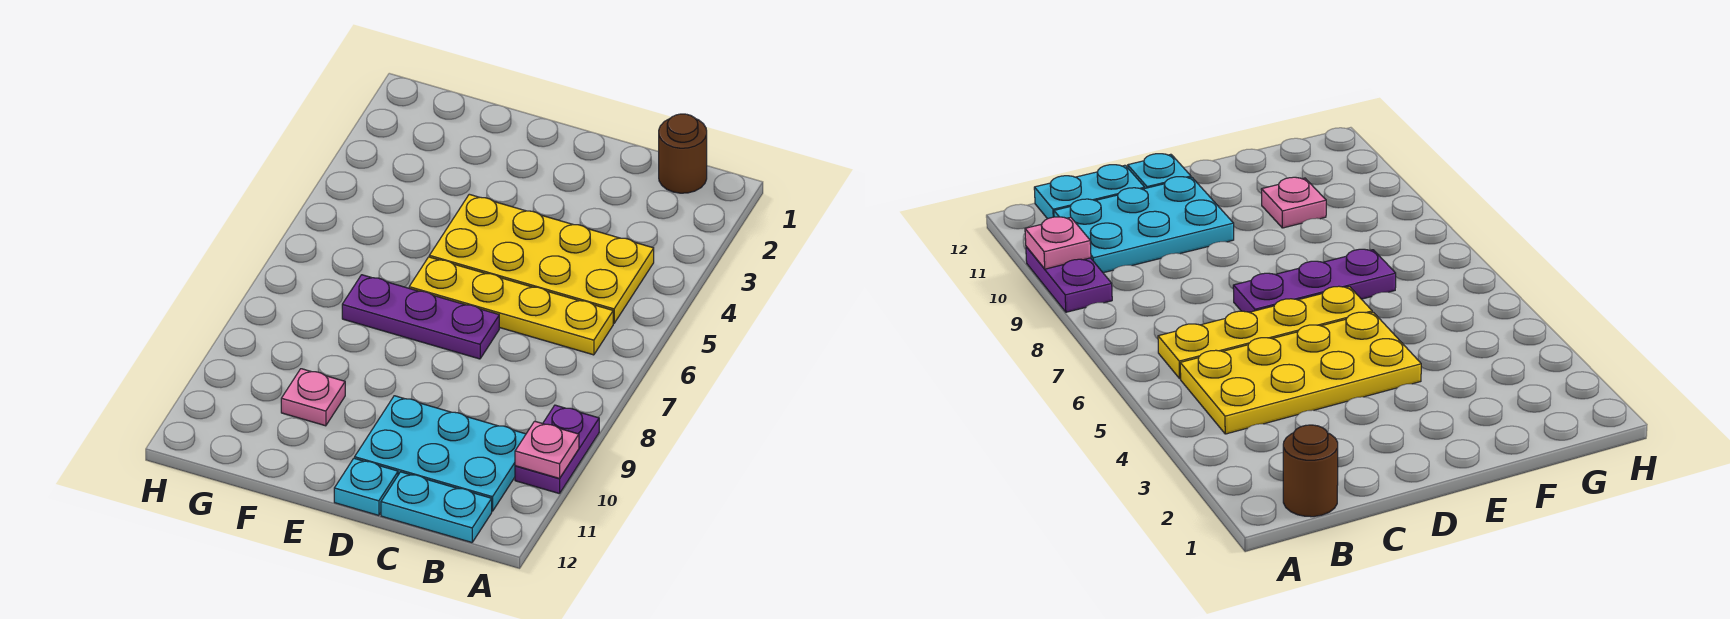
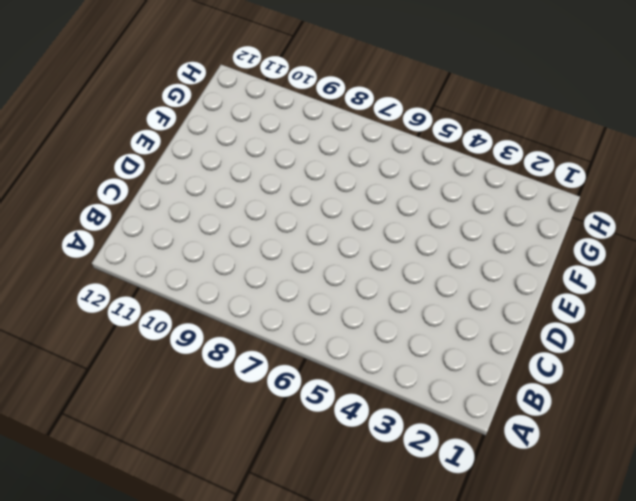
none -> purple 1x2 plate [515,405,599,494]
none -> brown 1x1 round brick [659,114,707,193]

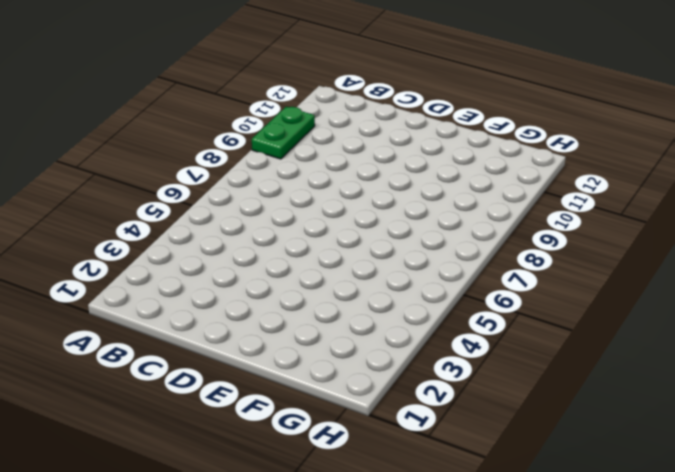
green 1x2 plate [252,107,315,159] -> purple 1x2 plate [515,405,599,494]
none -> brown 1x1 round brick [659,114,707,193]
none -> yellow 2x4 plate [429,194,654,323]

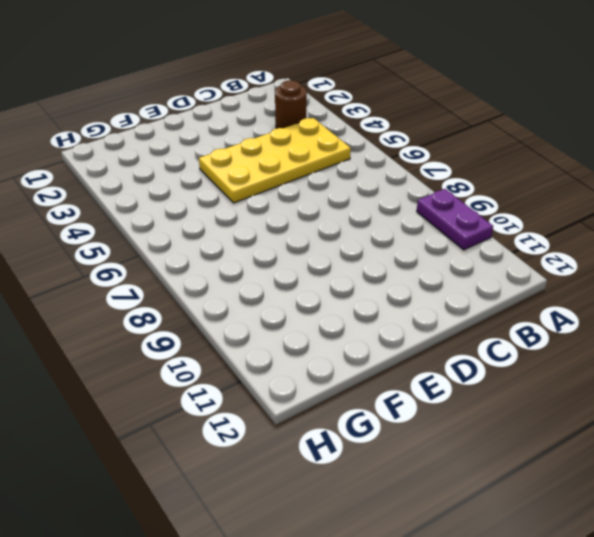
brown 1x1 round brick [275,80,307,128] -> brown 1x1 round brick moved to [659,114,707,193]
none -> yellow 1x4 plate [409,257,613,355]
none -> cyan 2x3 plate [355,396,526,511]

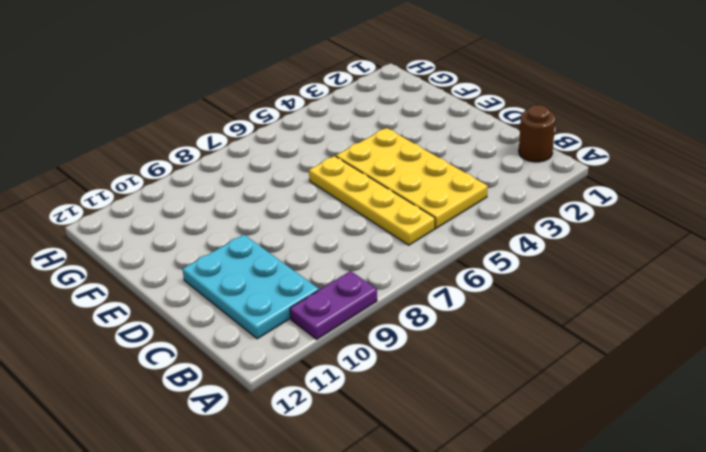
none -> cyan 1x2 plate [381,472,492,543]
none -> purple 1x3 plate [342,275,499,359]

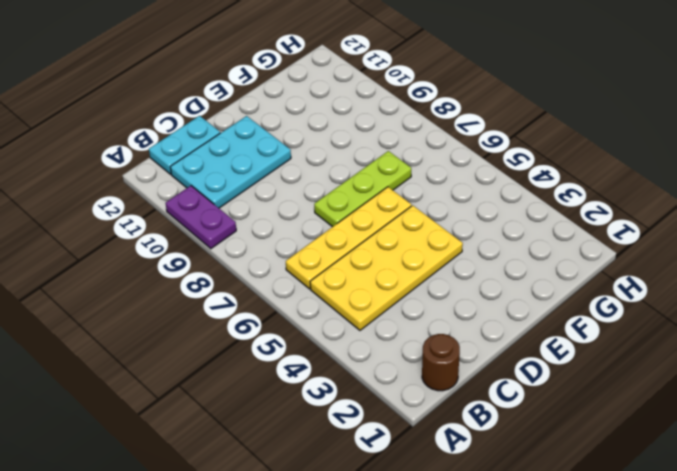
lime 1x3 plate [314,151,411,227] -> purple 1x3 plate [342,275,499,359]
none -> cyan 1x1 plate [334,458,398,516]
none -> pink 1x1 plate [281,369,345,426]

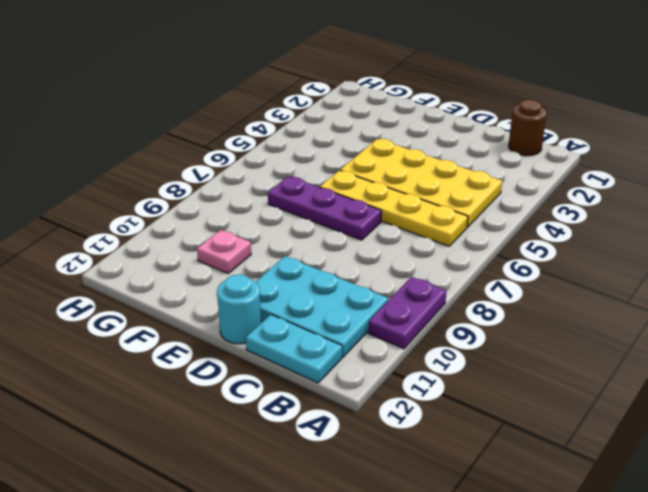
cyan 1x1 round brick [217,274,261,344] -> cyan 1x1 plate [334,458,398,516]
none -> pink 1x1 plate [515,421,579,478]

